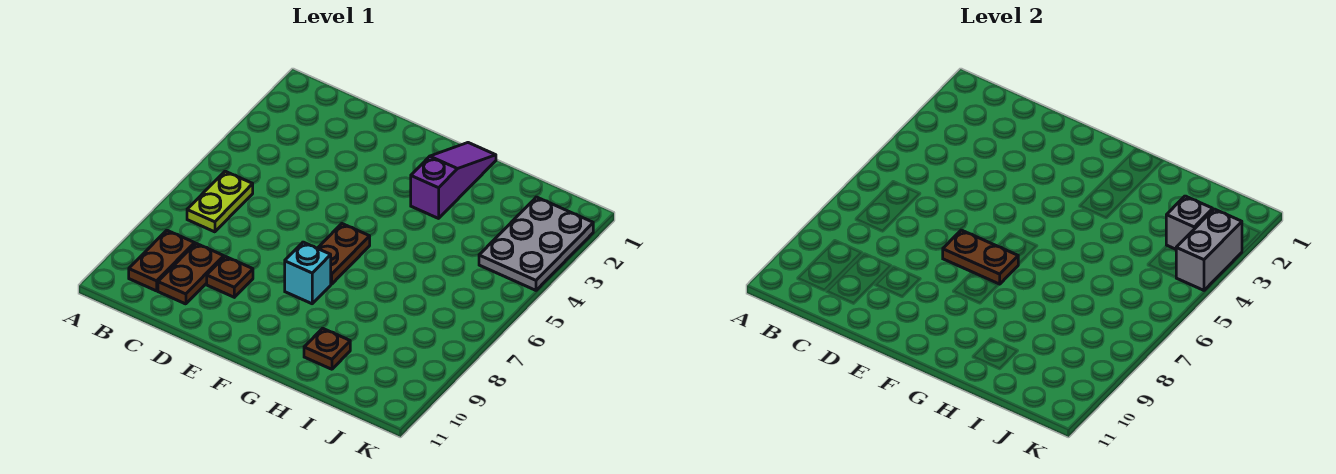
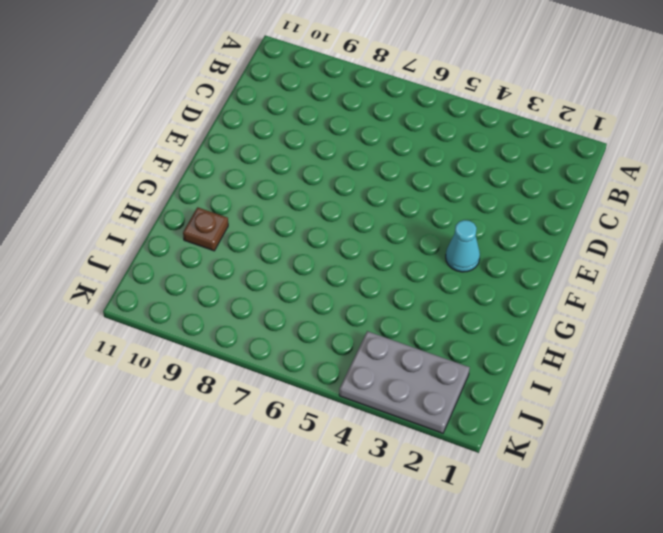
cyan 1x1 cone [446,220,480,272] -> none
none -> lime 1x2 plate [187,171,253,232]
none -> brown 1x2 plate [129,230,195,291]
none -> brown 1x2 plate [158,243,224,304]

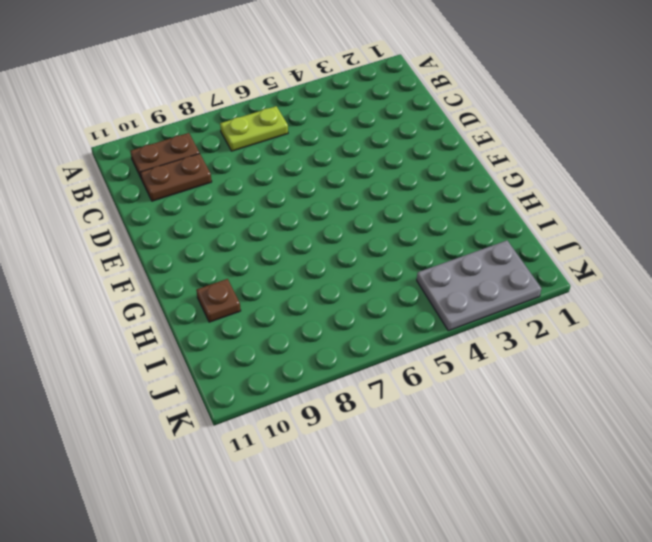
none -> brown 1x1 plate [207,256,253,297]
none -> brown 1x2 plate [318,224,370,284]
none -> cyan 1x1 brick [285,242,331,304]

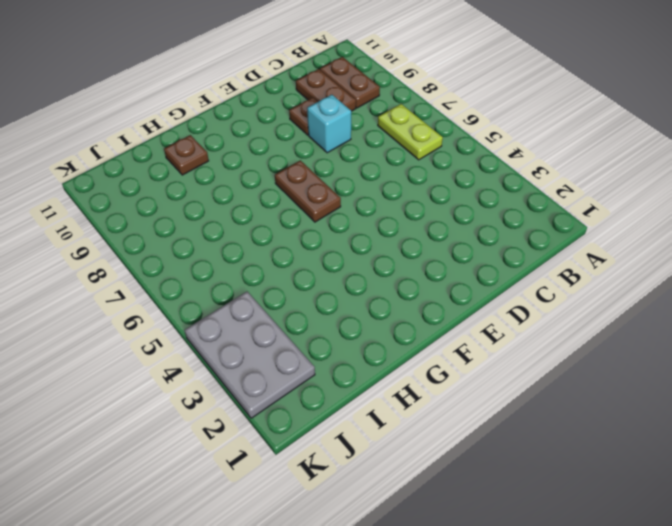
cyan 1x1 brick [307,95,351,153] -> cyan 1x1 brick moved to [285,242,331,304]
none -> purple 1x3 slope [411,143,496,218]
none -> brown 1x2 plate [943,230,1018,284]
none -> grey 1x1 brick [1166,196,1213,249]

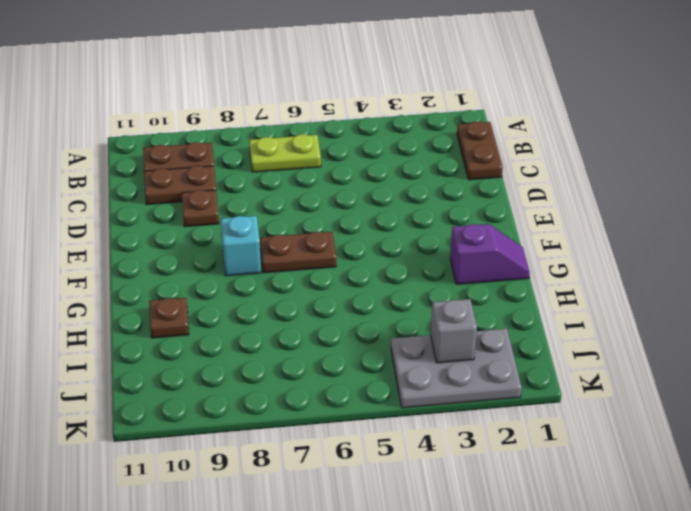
brown 1x2 plate [457,121,503,180] -> brown 1x2 plate moved to [943,230,1018,284]
purple 1x2 slope [450,224,530,284] -> purple 1x3 slope [411,143,496,218]
none -> grey 1x2 brick [1176,209,1242,290]

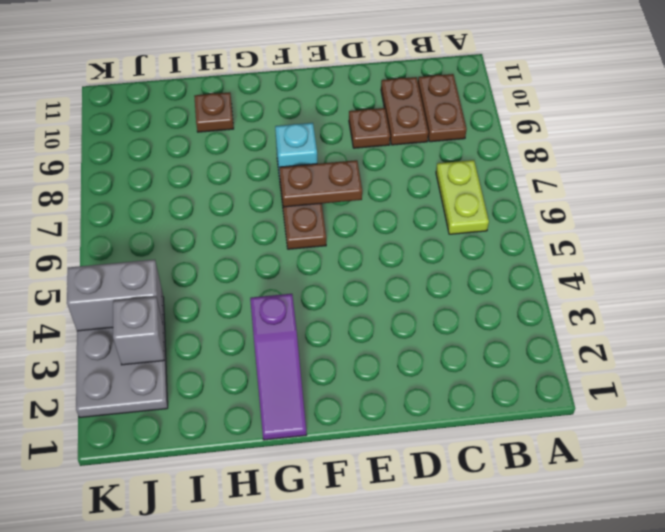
grey 1x2 brick [67,260,163,331] -> grey 1x2 brick turned to [1176,209,1242,290]

